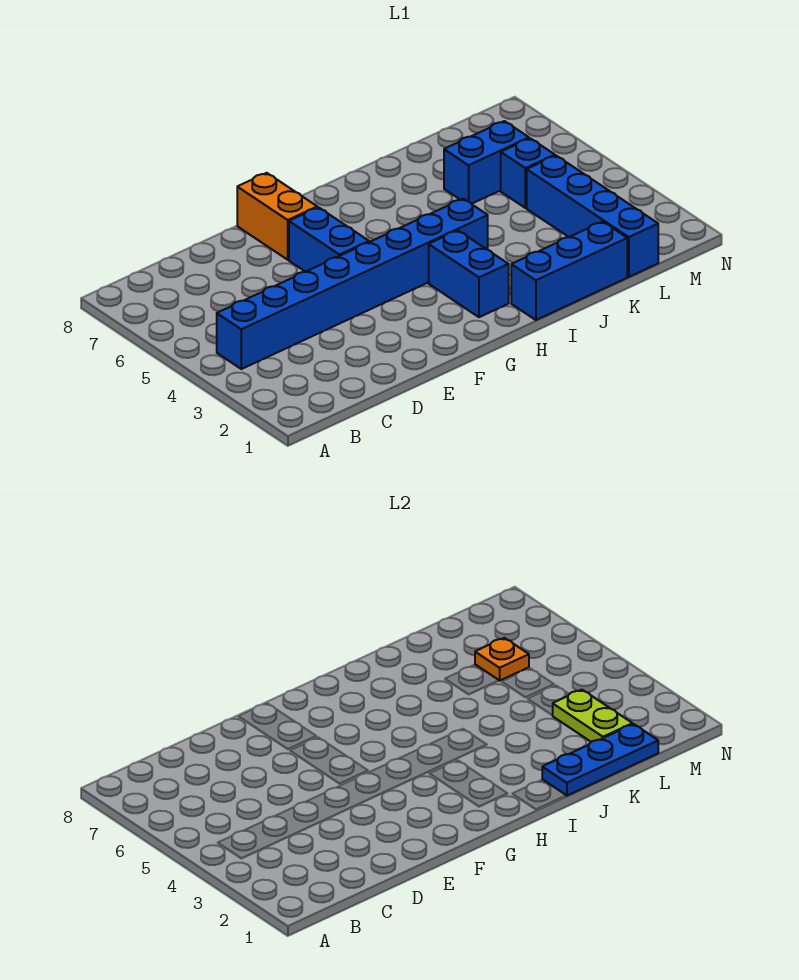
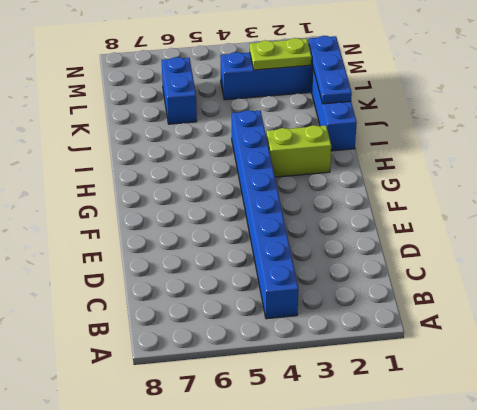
lime 1x2 brick [266,125,331,177] -> blue 1x2 brick [429,230,509,317]
none -> blue 1x2 brick [289,207,369,272]
none -> orange 1x2 brick [237,173,317,260]

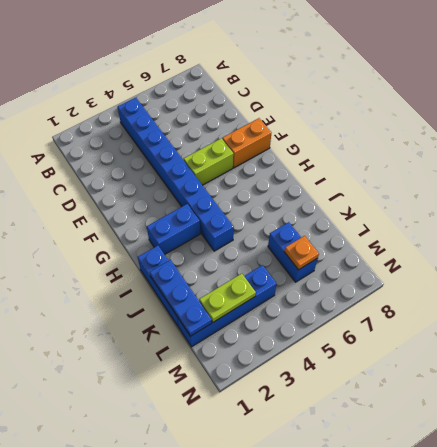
lime 1x2 brick [183,138,234,185] -> blue 1x2 brick [289,207,369,272]
none -> blue 1x1 brick [501,138,555,208]

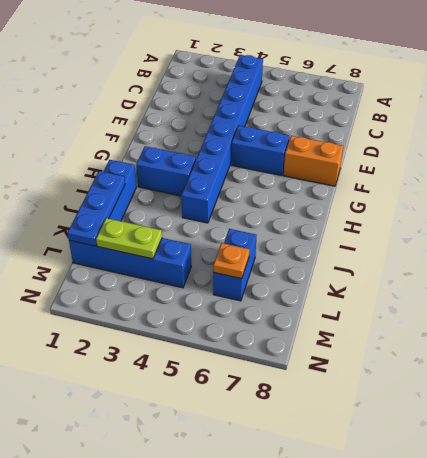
none -> blue 1x1 brick [501,138,555,208]

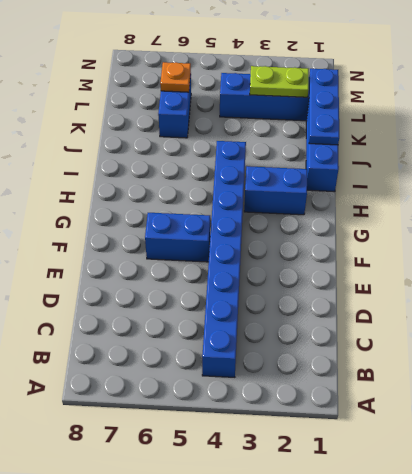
none -> orange 1x2 brick [237,173,317,260]
none -> blue 1x1 brick [501,138,555,208]

